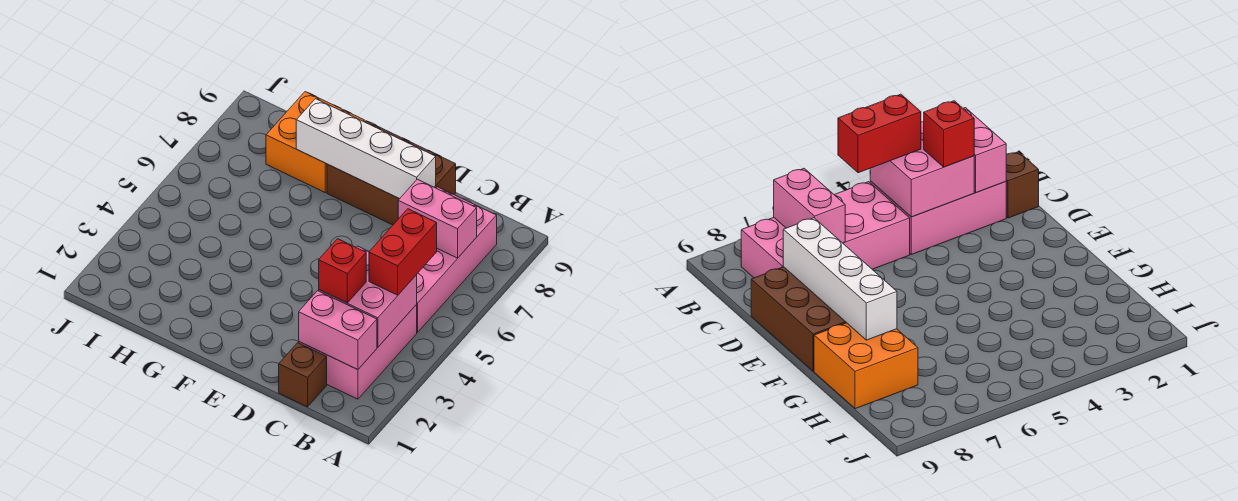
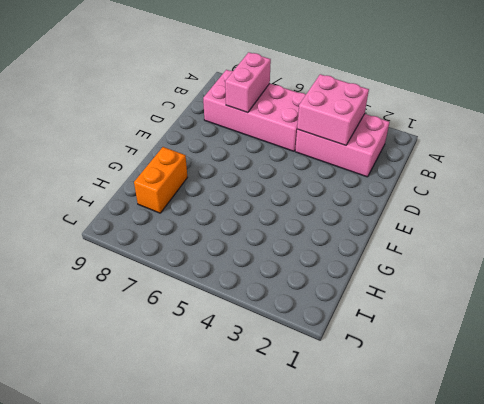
orange 1x2 brick [134,147,187,213] -> orange 2x2 brick [266,92,364,192]
none -> brown 1x1 brick [279,343,327,407]
none -> brown 2x3 brick [327,121,456,225]

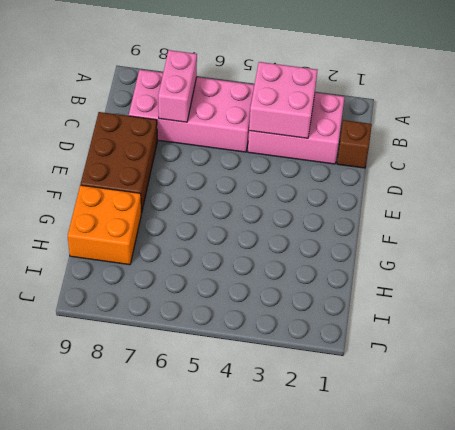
none -> pink 1x2 brick [299,291,377,370]
none -> white 1x4 brick [296,99,436,199]

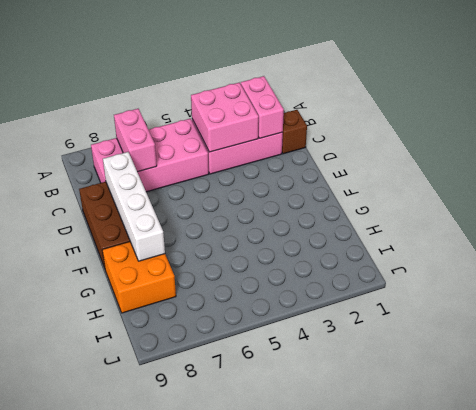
none -> red 1x2 brick [369,209,437,295]
none -> red 1x1 brick [319,239,366,303]

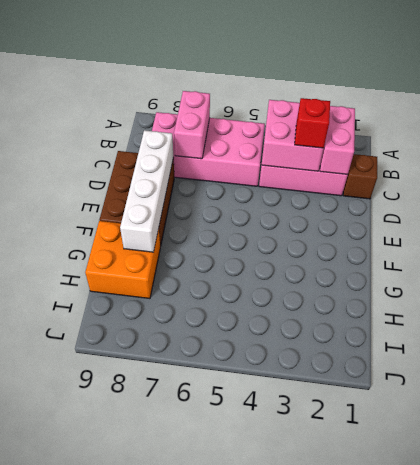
none -> red 1x2 brick [369,209,437,295]

